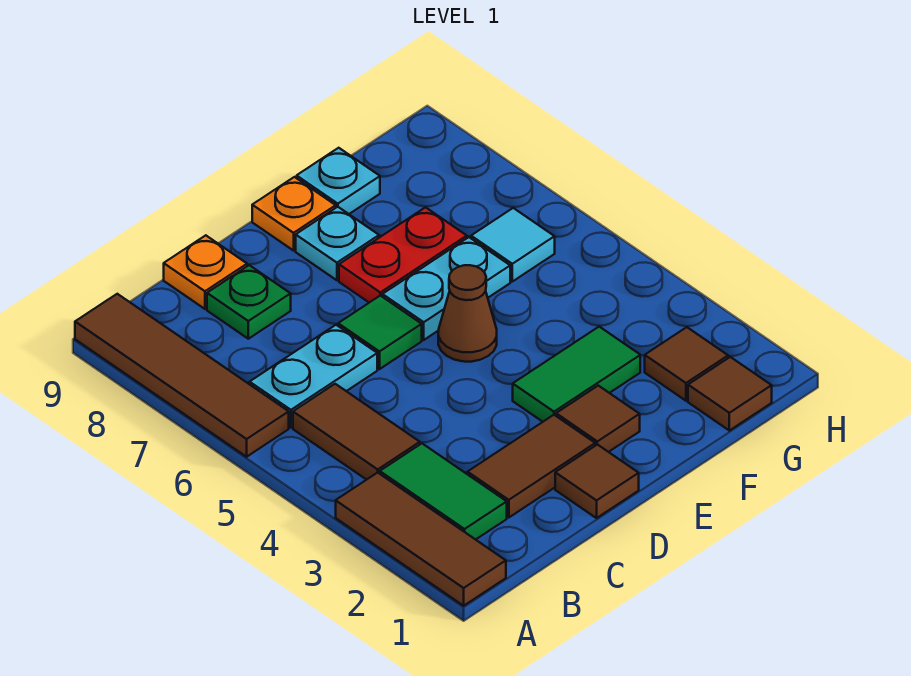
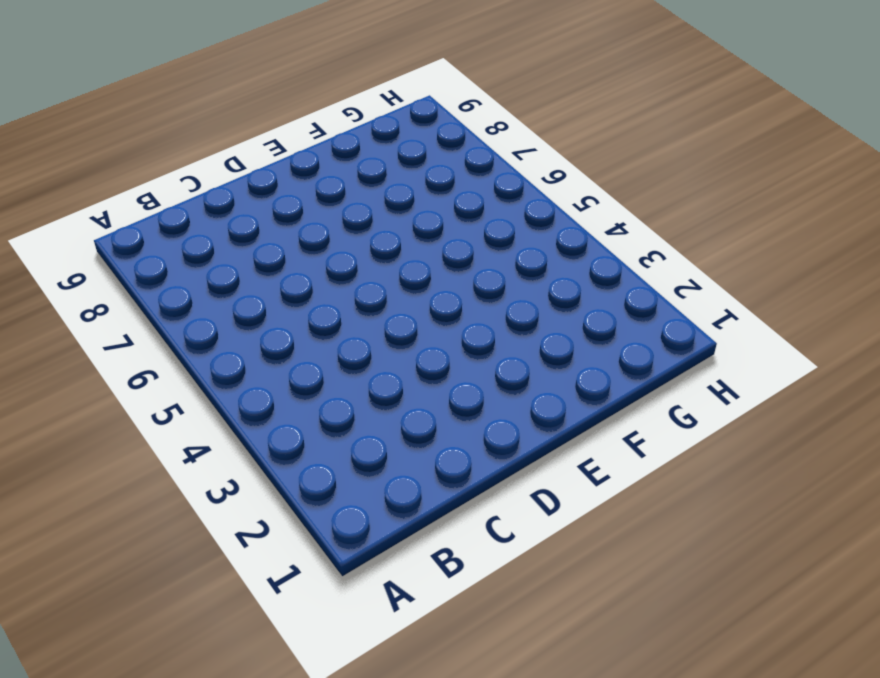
none -> brown 1x3 tile [336,473,506,606]
none -> brown 1x4 tile [75,294,289,457]
none -> green 1x2 tile [380,444,507,540]

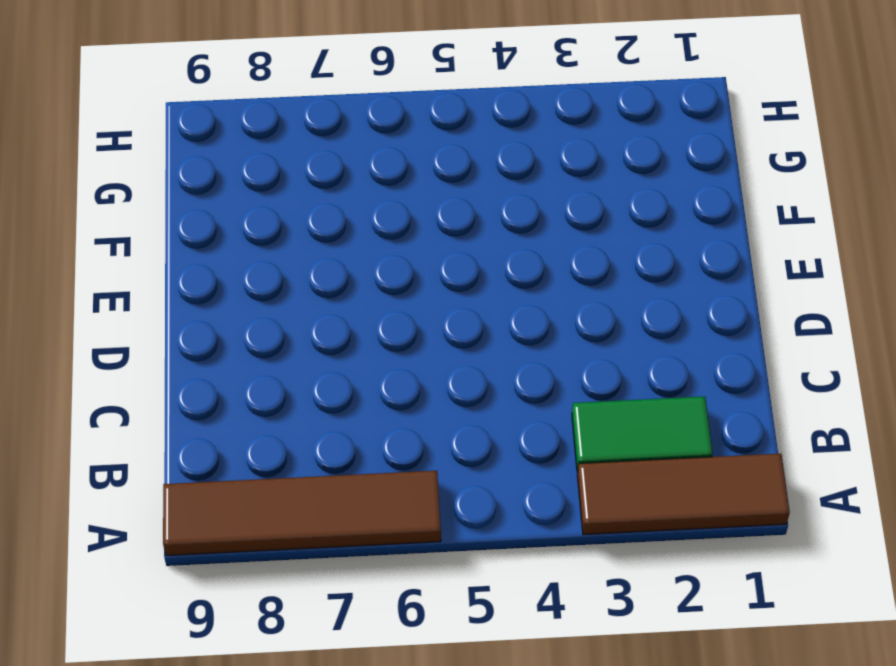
none -> brown 1x2 tile [293,384,420,480]
none -> cyan 1x2 plate [250,325,377,428]
none -> brown 1x2 tile [468,415,595,518]

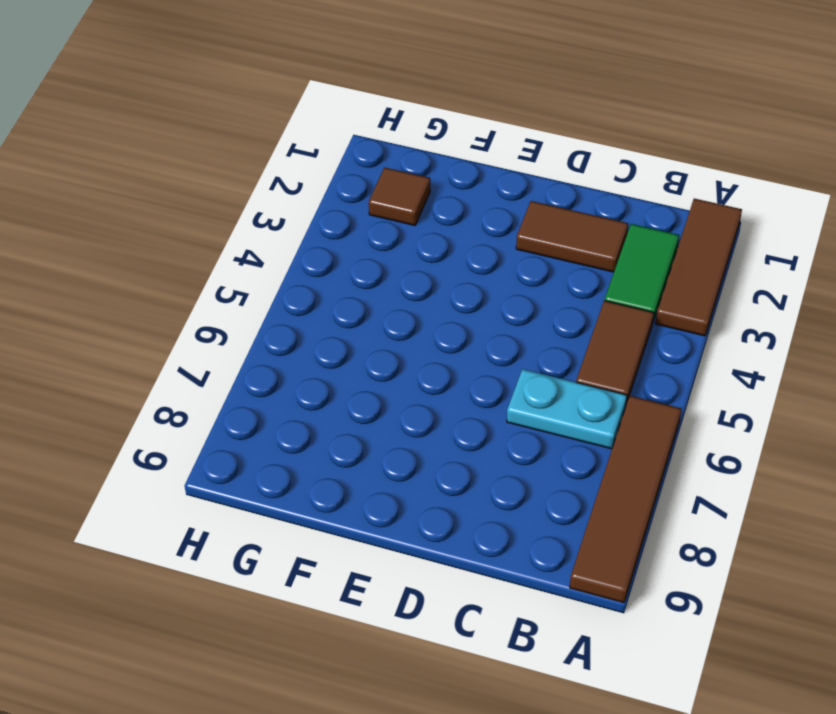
none -> green 1x1 plate [207,265,291,339]
none -> orange 1x1 plate [164,235,247,309]
none -> brown 1x1 tile [555,444,639,518]

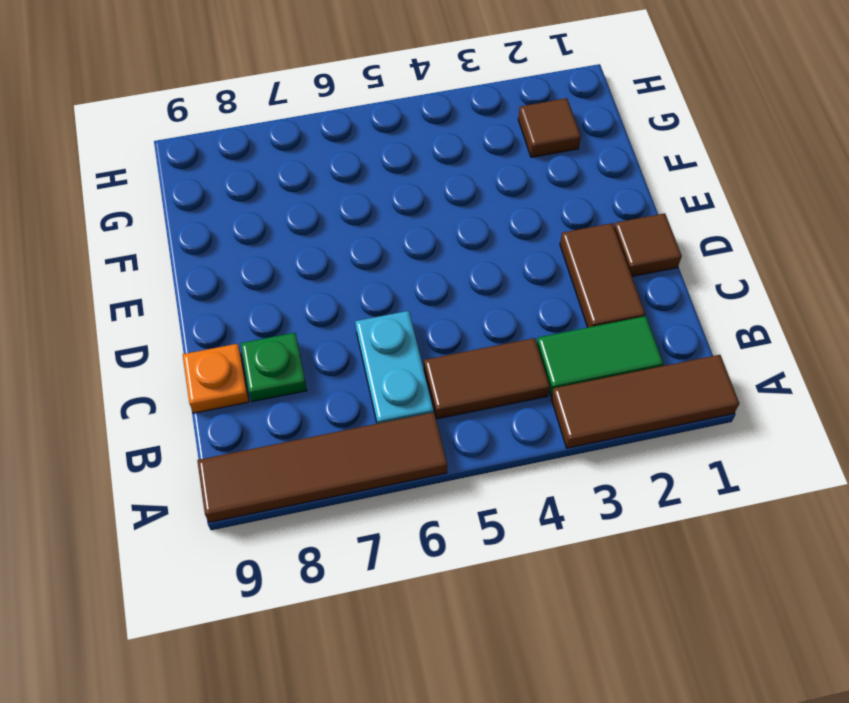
none -> green 1x1 tile [338,296,422,369]
none -> brown 1x1 tile [556,386,640,452]
none -> green 1x2 tile [513,327,640,422]

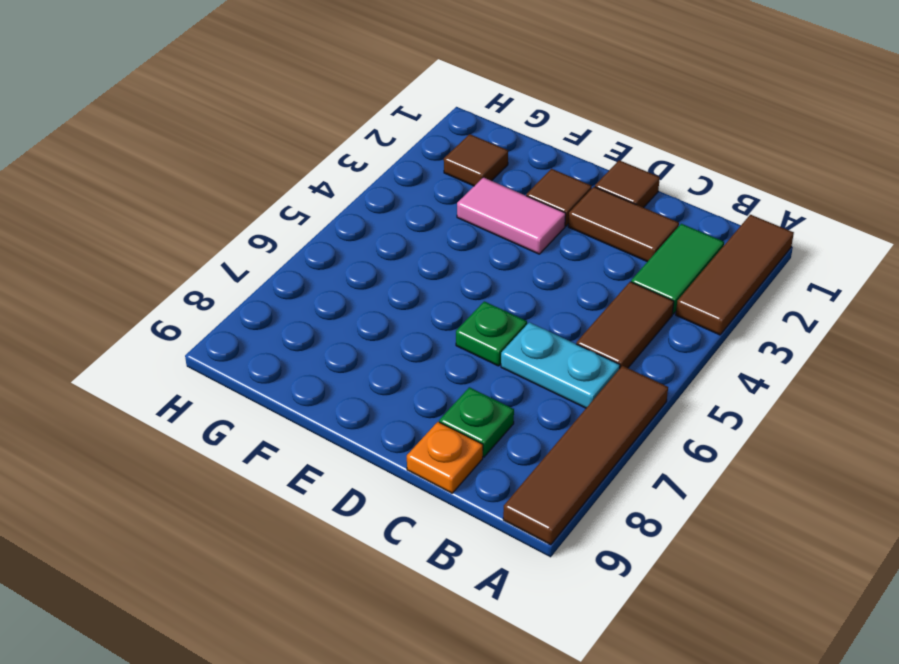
green 1x1 plate [456,301,527,366] -> green 1x1 tile [338,296,422,369]
pink 1x2 tile [457,177,566,254] -> green 1x2 tile [513,327,640,422]
none -> brown 1x1 cone [438,265,497,362]
none -> cyan 1x2 plate [382,237,510,340]
none -> red 1x2 plate [339,207,467,303]

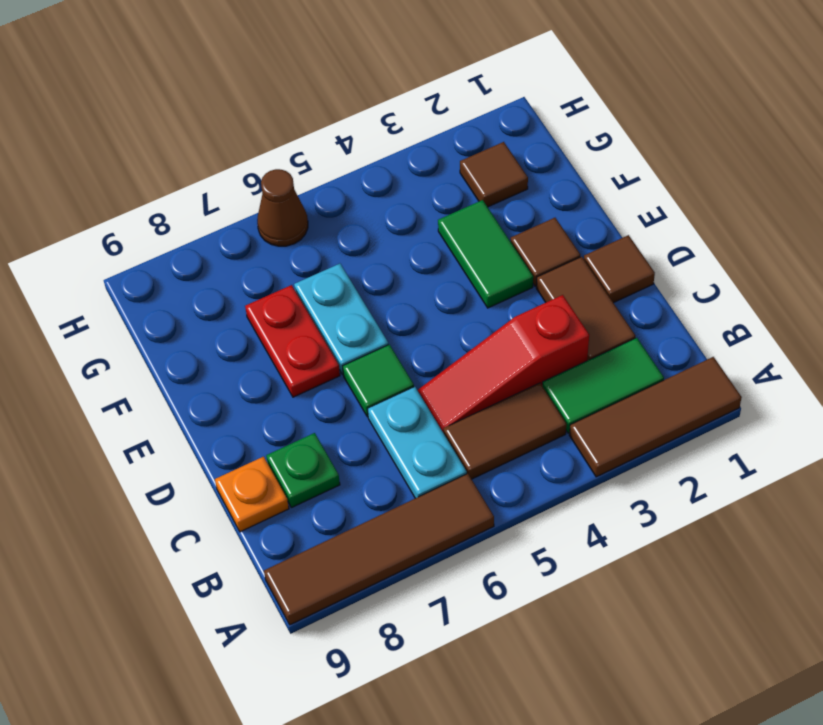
red 1x3 slope [418,295,589,433] -> none
brown 1x1 cone [257,169,308,246] -> brown 1x1 cone moved to [438,265,497,362]
none -> cyan 1x1 plate [296,207,379,280]
none -> orange 1x1 plate [252,177,336,251]
none -> cyan 1x1 plate [297,148,380,214]

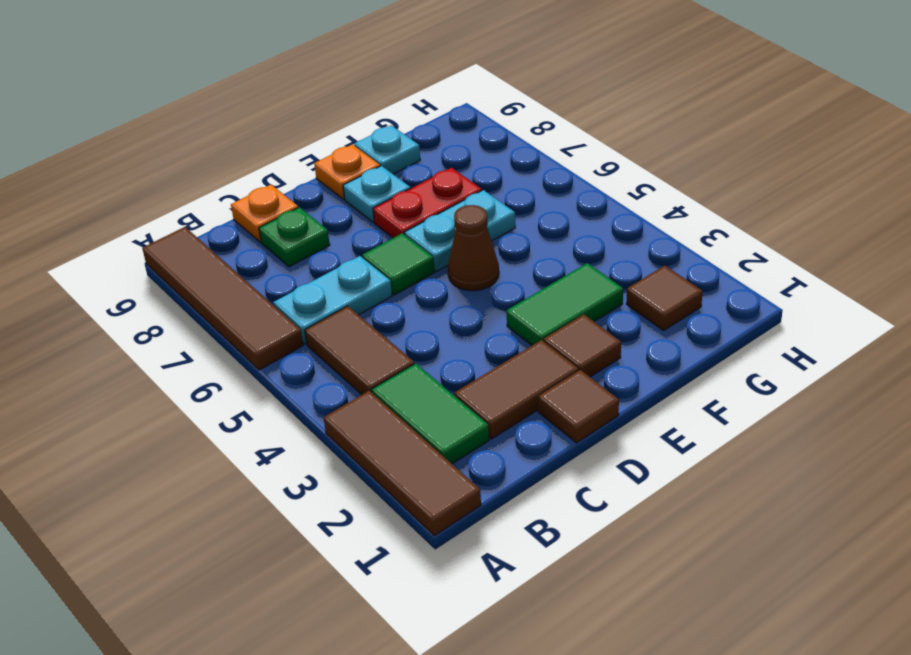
none -> brown 1x1 tile [688,357,772,431]
none -> cyan 1x1 tile [471,208,555,281]

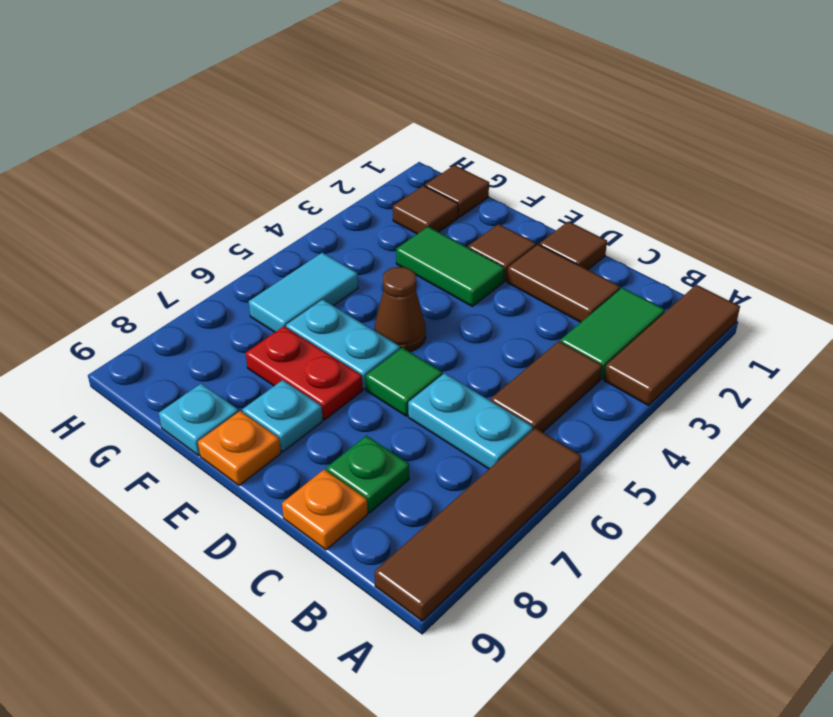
cyan 1x2 tile [249,253,358,332] -> cyan 1x1 tile [471,208,555,281]

